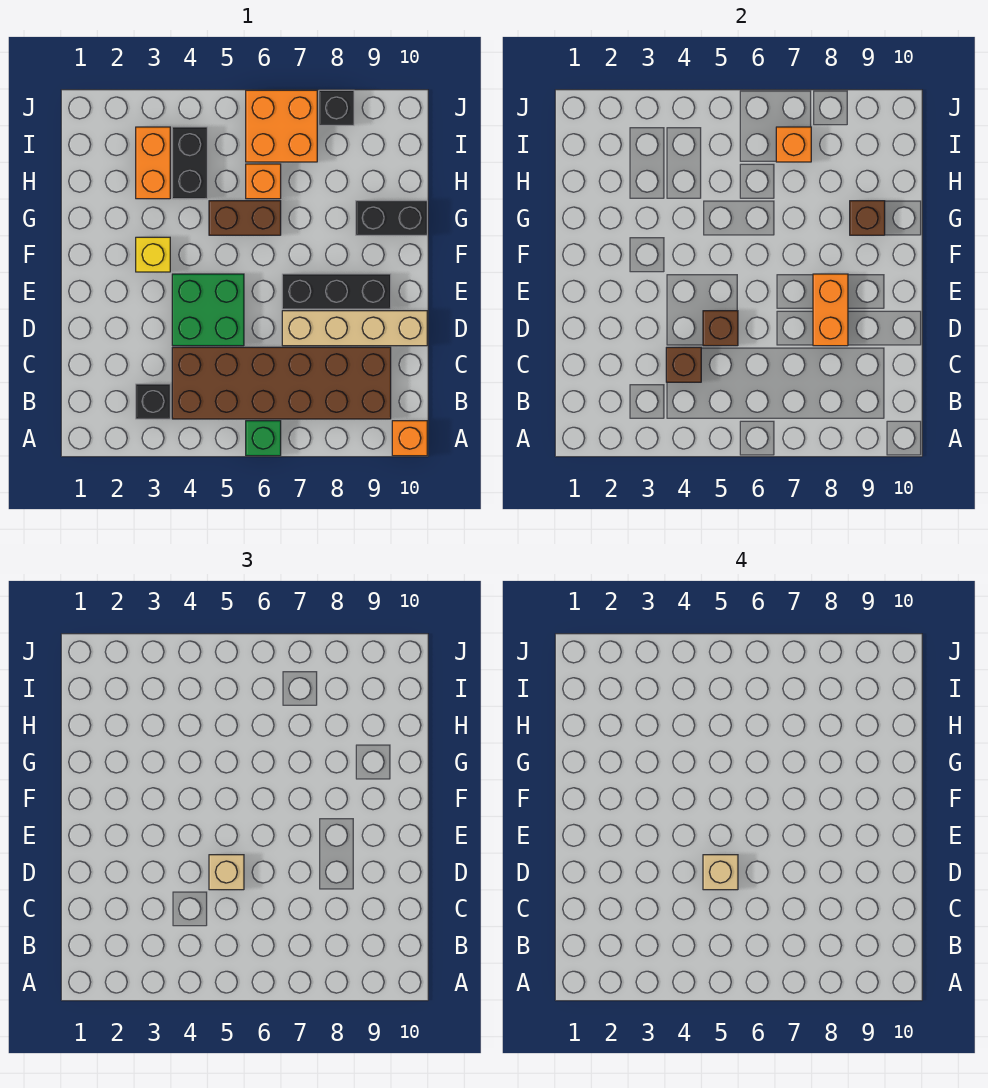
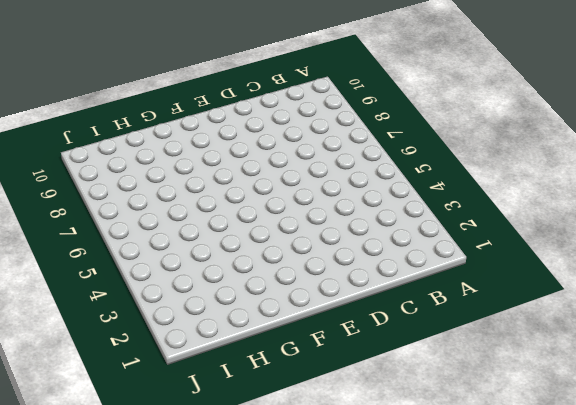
none -> green 1x1 brick [246,421,281,456]
none -> orange 1x1 brick [392,421,427,456]
none -> black 1x1 brick [136,384,170,419]

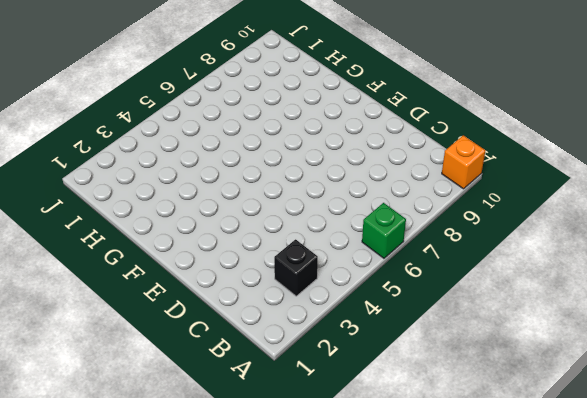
none -> brown 2x6 brick [172,347,391,419]
none -> green 2x2 brick [172,274,244,346]
none -> tan 1x4 brick [282,311,427,346]

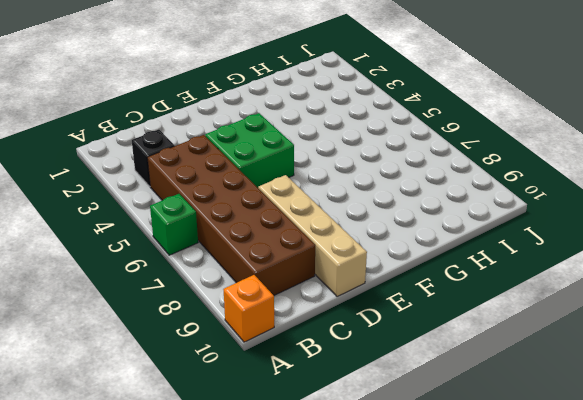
none -> black 1x3 brick [282,274,391,309]
none -> yellow 1x1 brick [136,237,170,272]
none -> brown 1x2 brick [209,201,281,235]

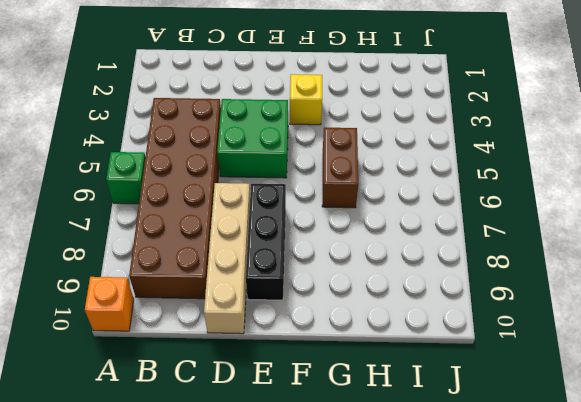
none -> black 1x1 brick [136,384,170,419]
none -> black 1x2 brick [356,201,427,235]
none -> orange 1x2 brick [136,127,170,199]

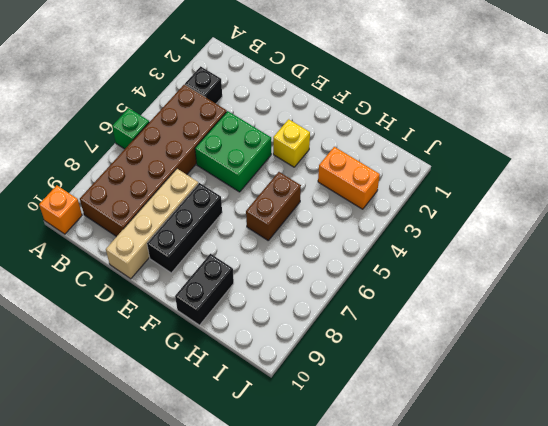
none -> black 1x2 brick [172,127,207,199]
none -> orange 1x1 brick [246,164,281,199]
none -> orange 2x2 brick [246,90,317,162]

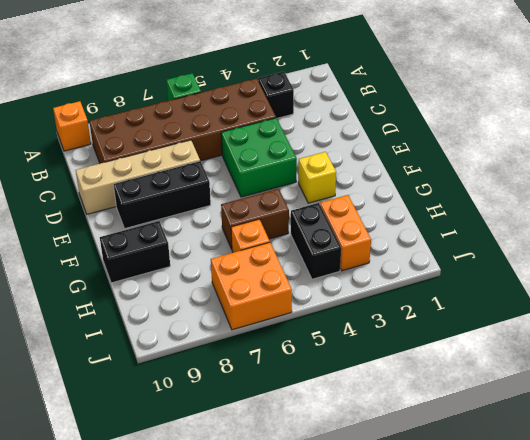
none -> black 1x1 brick [319,90,354,125]
none -> brown 1x1 brick [666,347,701,382]
none -> brown 1x1 brick [703,311,738,346]

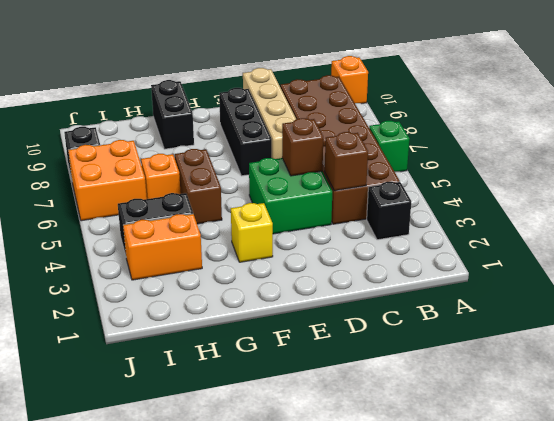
none -> orange 1x2 brick [813,274,848,346]
none -> brown 1x1 brick [850,201,885,235]
none -> orange 1x1 brick [776,127,811,162]

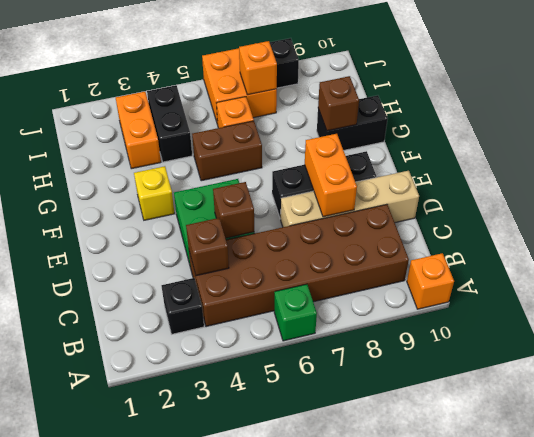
none -> tan 1x1 brick [209,855,244,890]
none -> tan 1x1 brick [703,855,738,890]

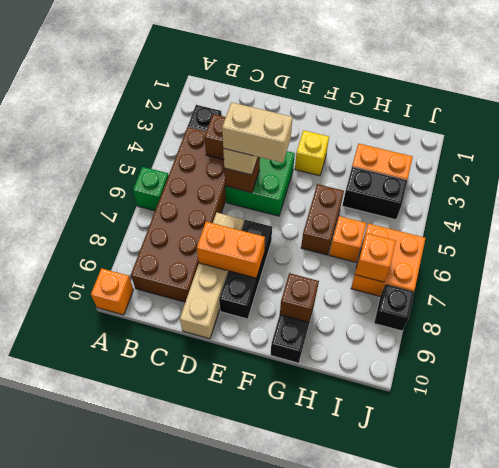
tan 1x2 brick [222,102,293,163] -> tan 1x1 brick [703,855,738,890]

